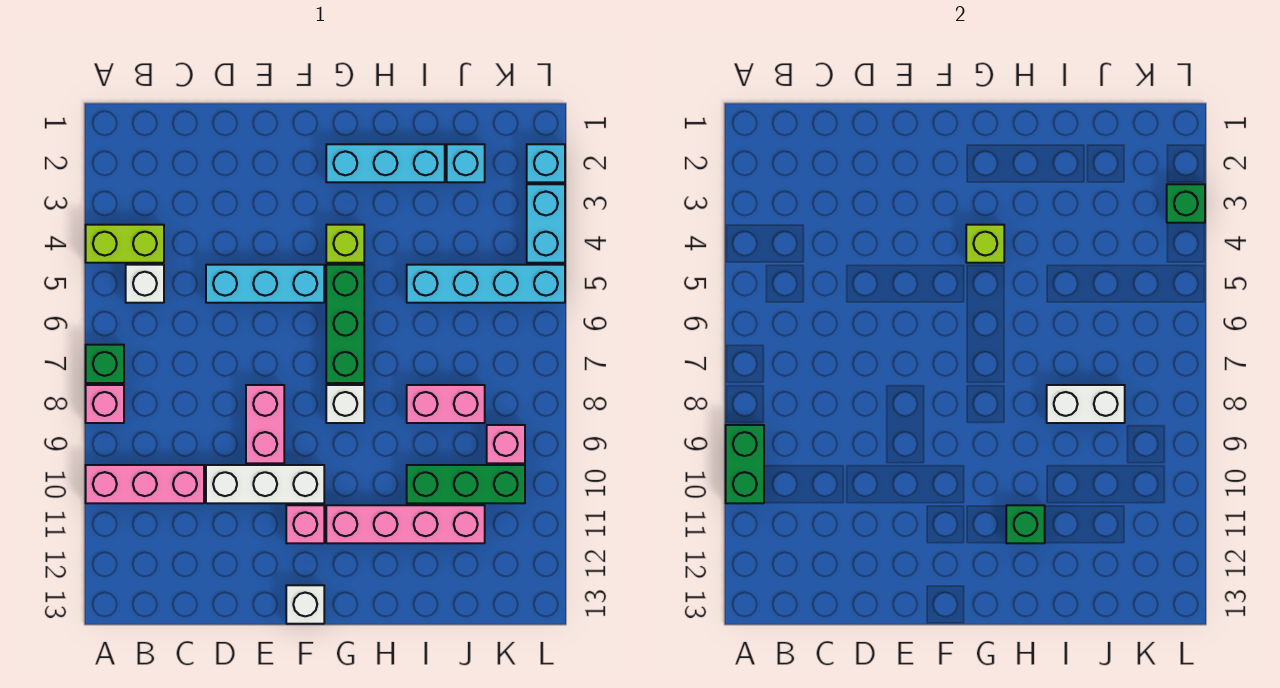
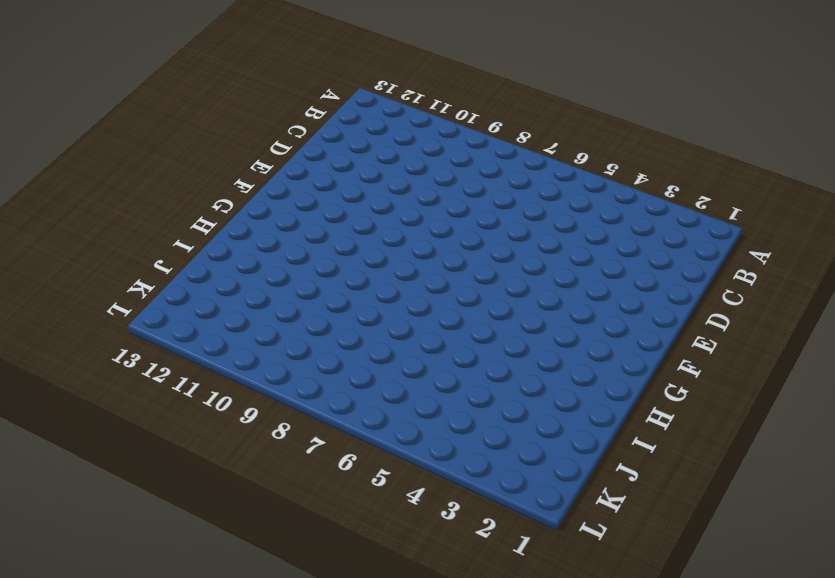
none -> lime 1x2 brick [86,225,164,263]
none -> green 1x1 brick [86,345,124,383]
none -> pink 1x1 brick [86,385,124,423]

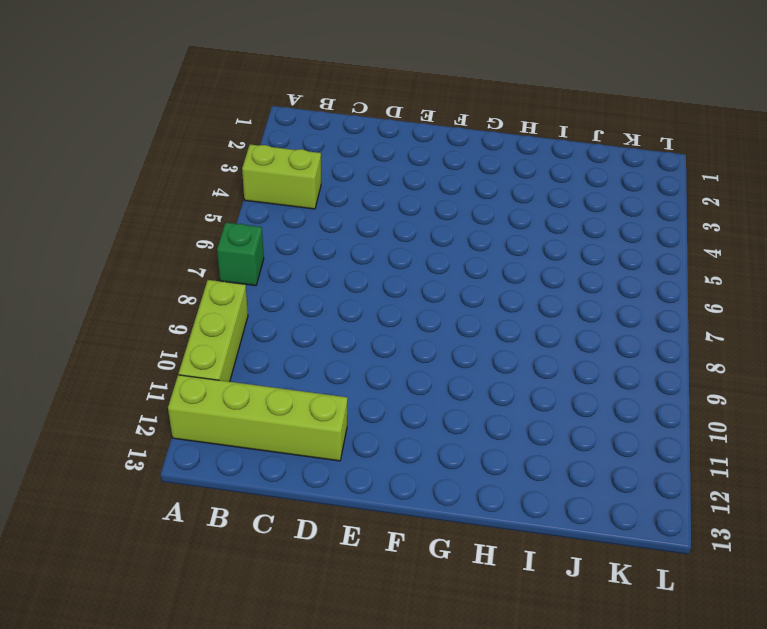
lime 1x3 brick [179,280,248,382] -> pink 1x3 brick [86,465,204,503]
lime 1x4 brick [168,375,347,461] -> none
none -> pink 1x1 brick [86,385,124,423]
none -> white 1x1 brick [126,265,164,303]
none -> cyan 1x3 brick [206,265,324,303]

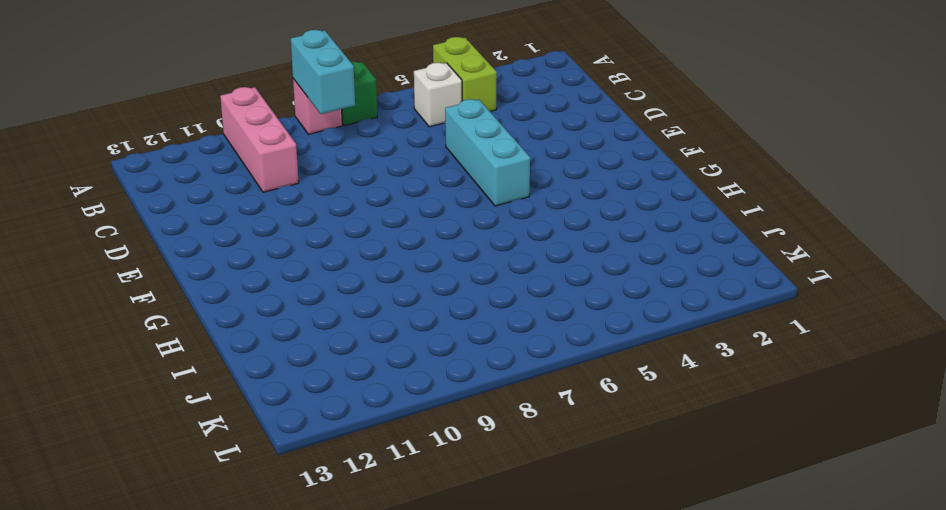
cyan 1x2 brick [291,30,355,114] -> cyan 1x2 brick turned to [527,184,565,263]
none -> white 1x3 brick [206,465,324,503]
none -> pink 1x2 brick [246,385,284,463]
none -> pink 1x1 brick [286,505,324,543]

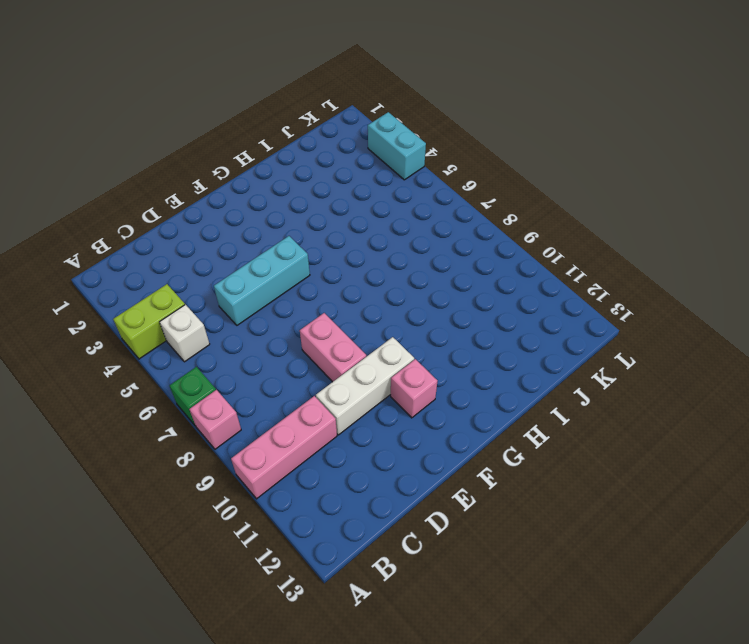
none -> white 1x1 brick [286,585,324,624]
none -> cyan 1x3 brick [326,144,445,182]
none -> lime 1x1 brick [326,225,364,263]

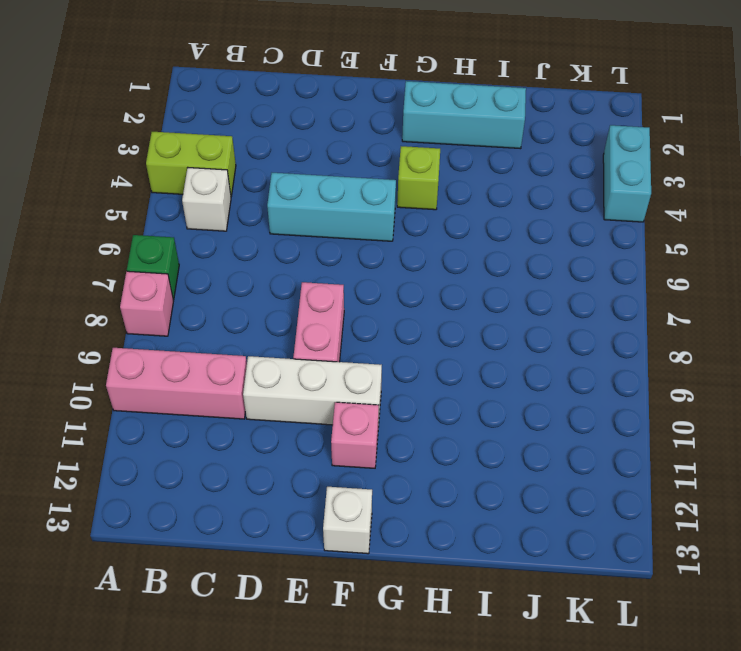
none -> green 1x3 brick [326,265,364,383]
none -> white 1x1 brick [326,385,364,423]
none -> pink 1x4 brick [326,505,485,543]

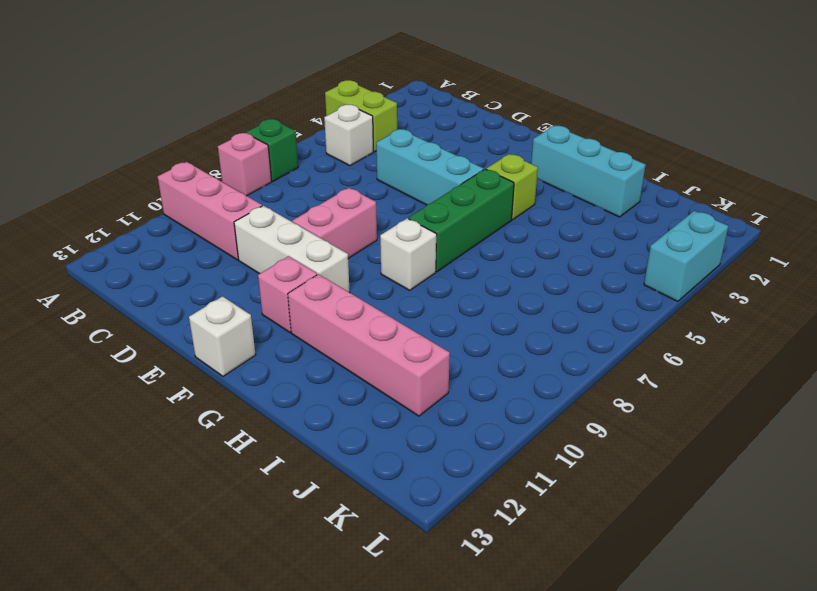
none -> cyan 1x4 brick [407,265,565,303]
none -> pink 1x2 brick [407,385,485,423]
none -> green 1x3 brick [407,465,525,503]

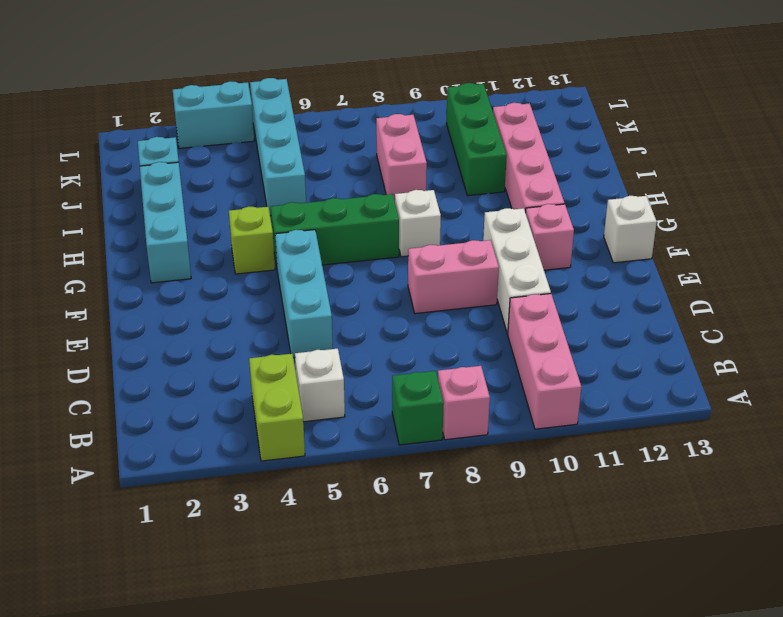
none -> pink 1x1 brick [487,425,525,463]
none -> cyan 1x1 brick [527,144,565,182]
none -> green 1x2 brick [726,425,764,503]

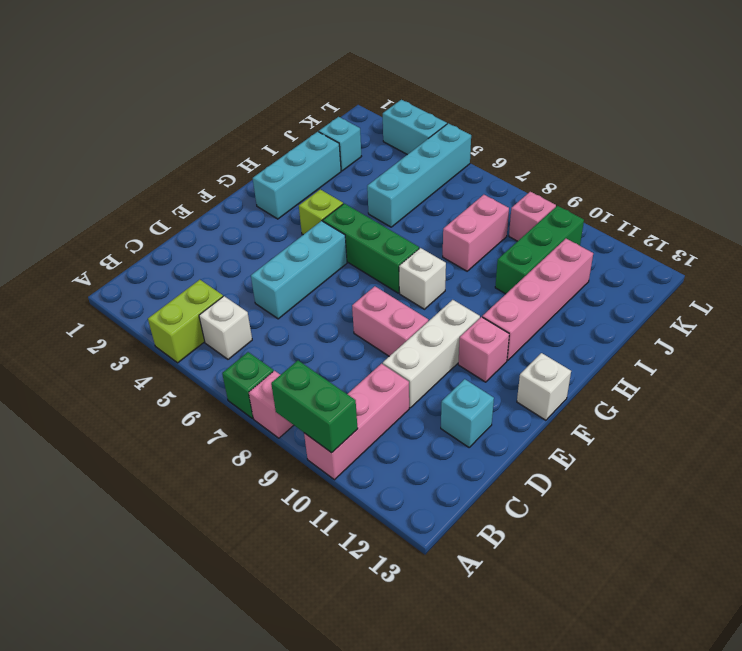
cyan 1x1 brick [441,379,494,447] -> cyan 1x1 brick moved to [527,144,565,182]
none -> lime 1x1 brick [966,225,1004,263]
none -> green 1x1 brick [1006,505,1045,543]
none -> white 1x2 brick [1047,385,1125,423]

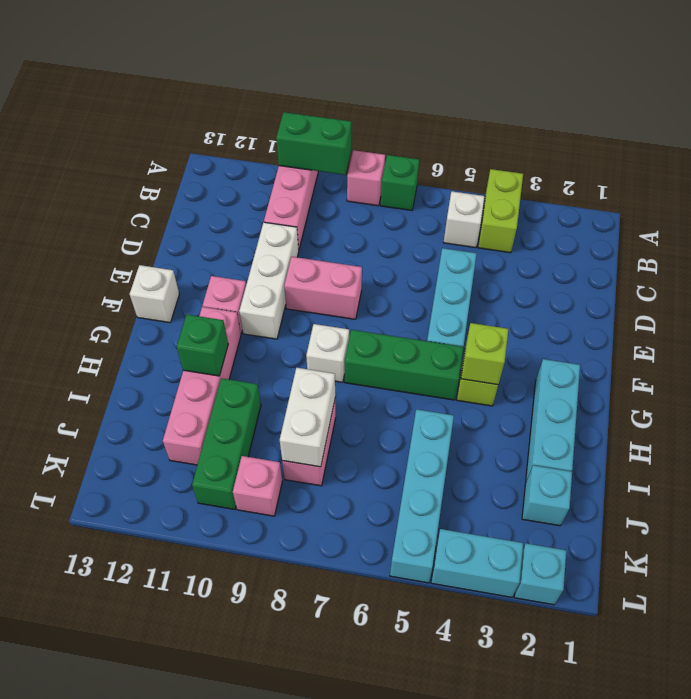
none -> green 1x1 brick [1167,184,1205,223]

